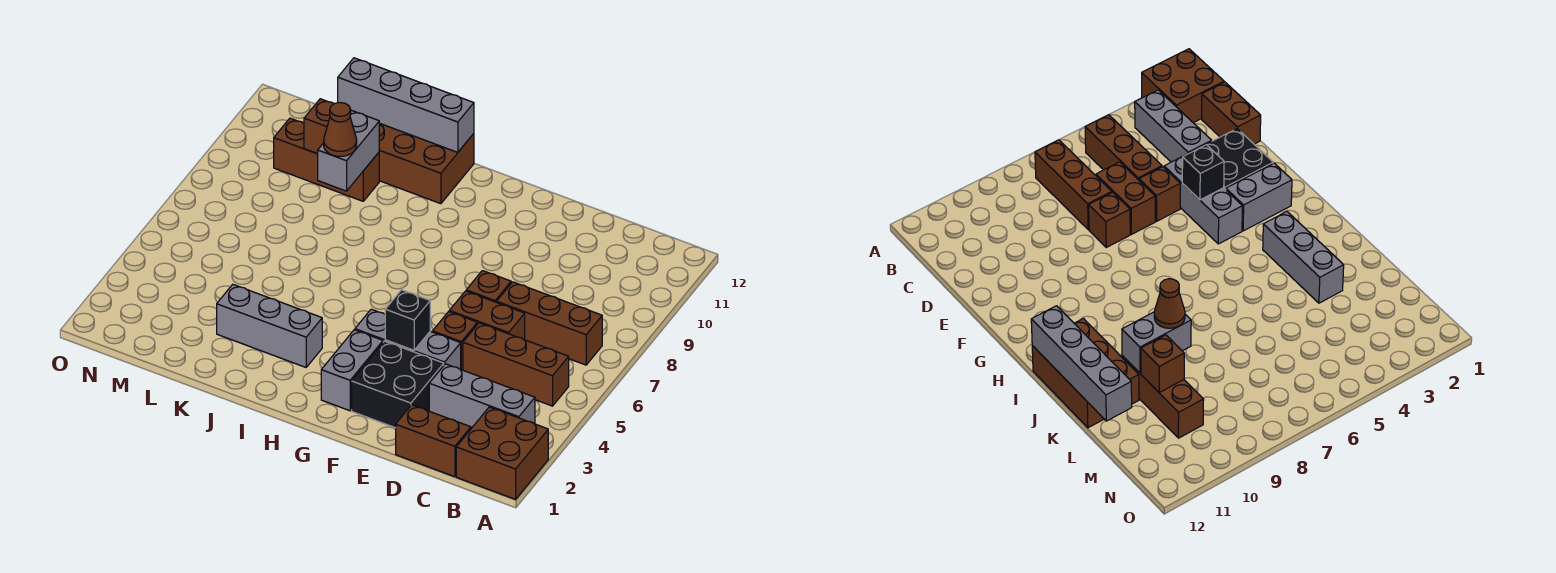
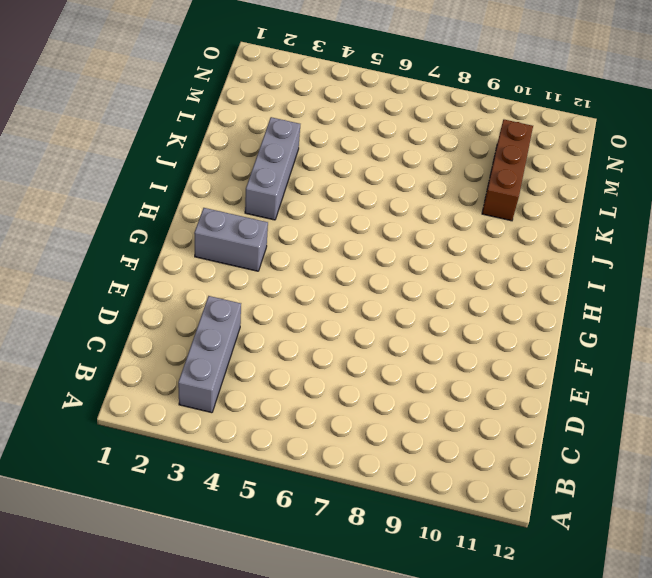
none -> brown 2x2 brick [456,407,548,499]
none -> brown 1x3 brick [463,323,569,406]
none -> brown 1x3 brick [497,282,602,365]

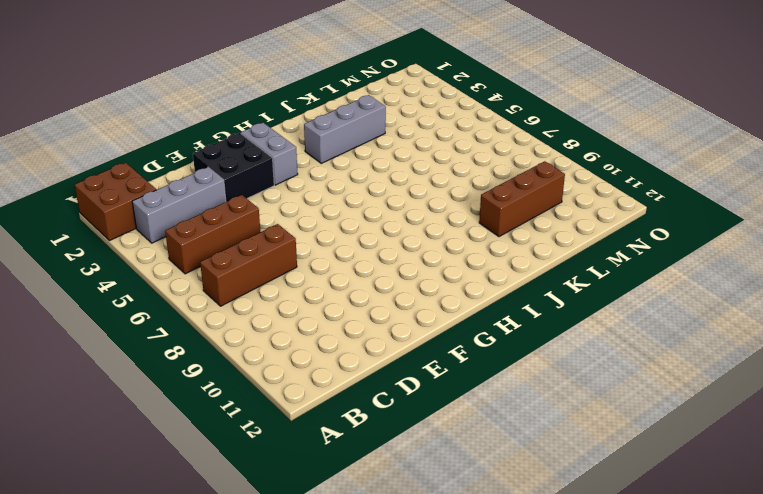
none -> brown 1x2 brick [396,405,471,477]
none -> brown 1x2 brick [449,291,525,340]
none -> grey 1x3 brick [355,309,461,369]

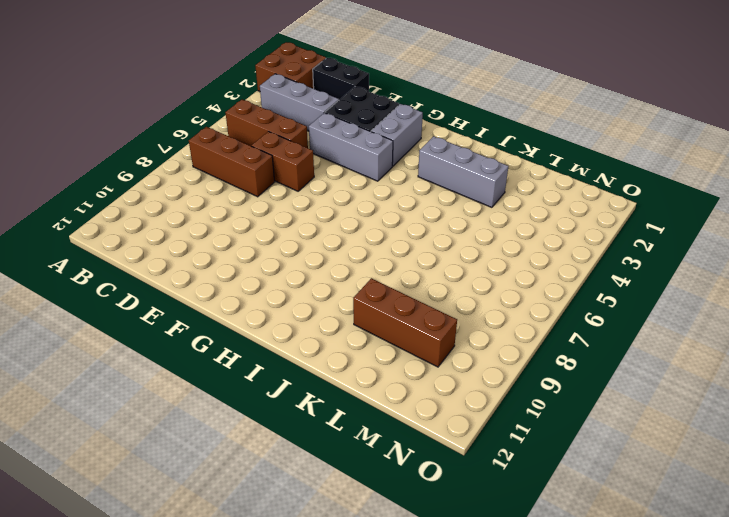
black 1x2 brick [313,58,369,100] -> brown 1x2 brick [396,405,471,477]
none -> brown 1x1 brick [433,312,477,370]
none -> brown 1x1 brick [466,271,511,302]
none -> brown 2x3 brick [379,123,474,204]

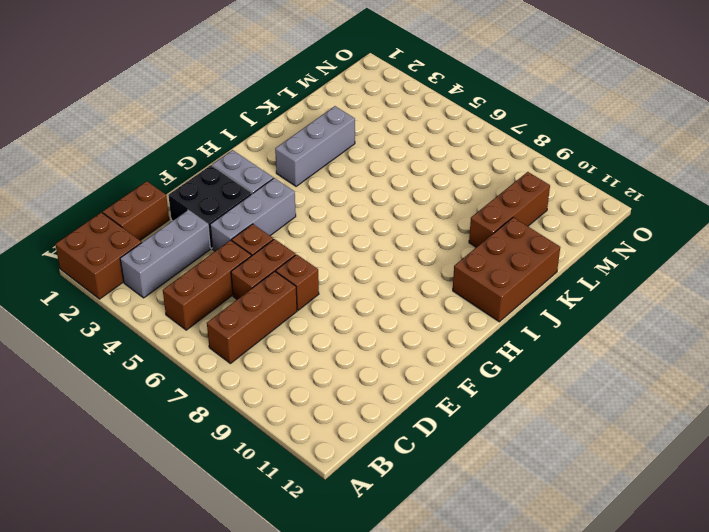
none -> black 1x1 brick [385,290,430,350]
none -> grey 1x4 brick [338,58,474,152]
none -> grey 1x2 brick [318,110,379,191]

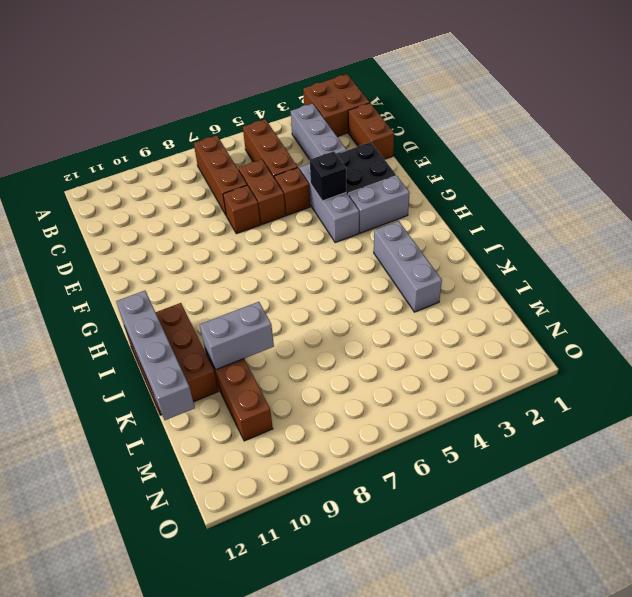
none -> brown 1x1 brick [304,99,334,154]
none -> brown 1x1 cone [324,103,357,156]

